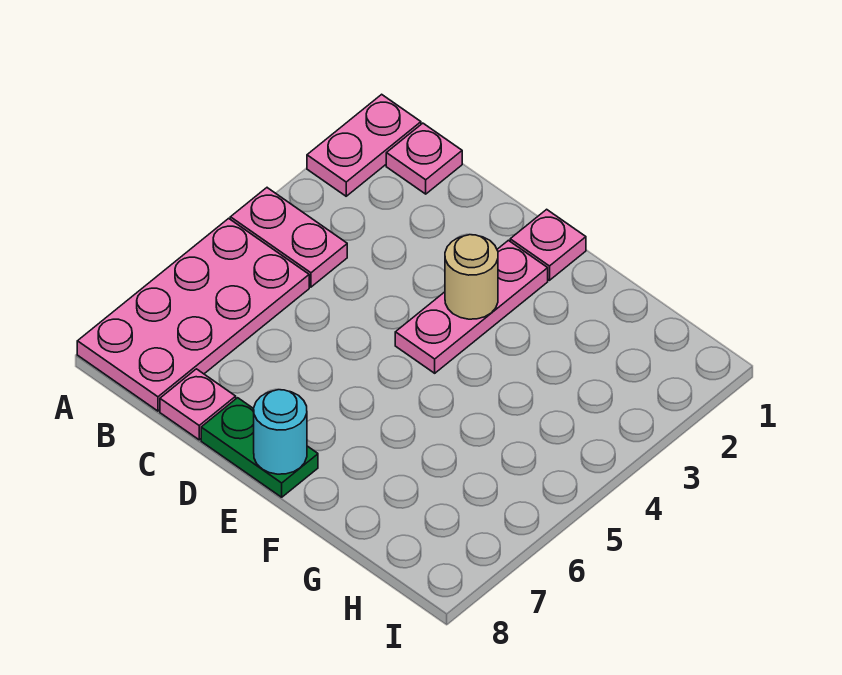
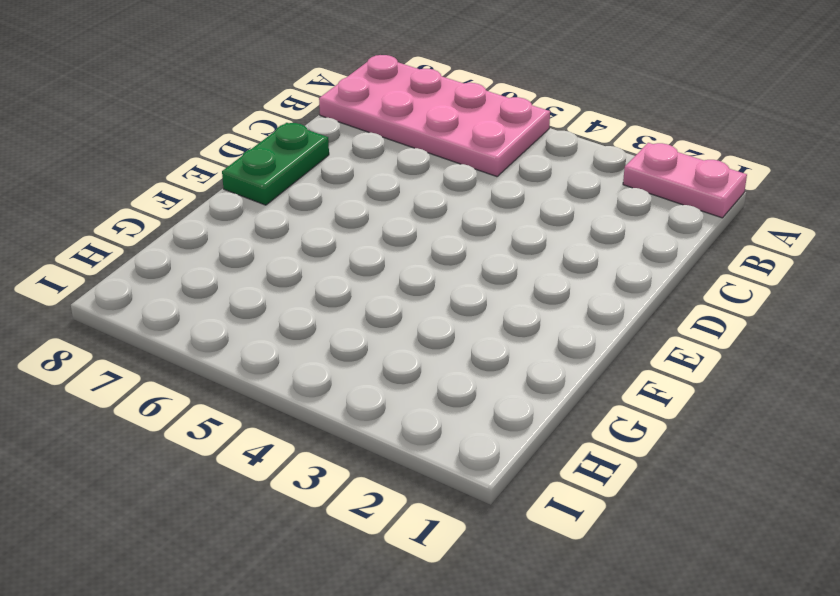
none -> pink 1x2 plate [230,188,347,287]
none -> pink 1x1 plate [386,123,462,194]

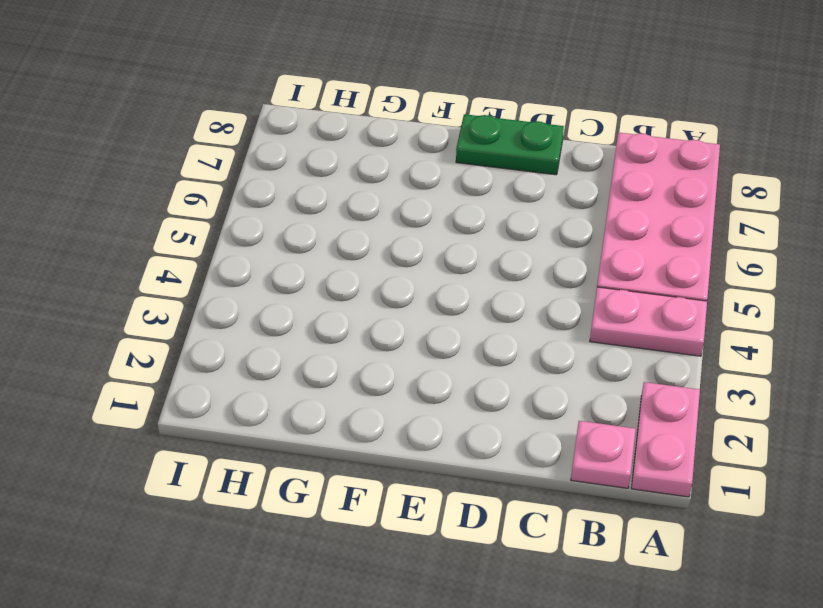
none -> pink 1x1 plate [160,369,236,440]
none -> pink 1x1 plate [510,209,586,280]

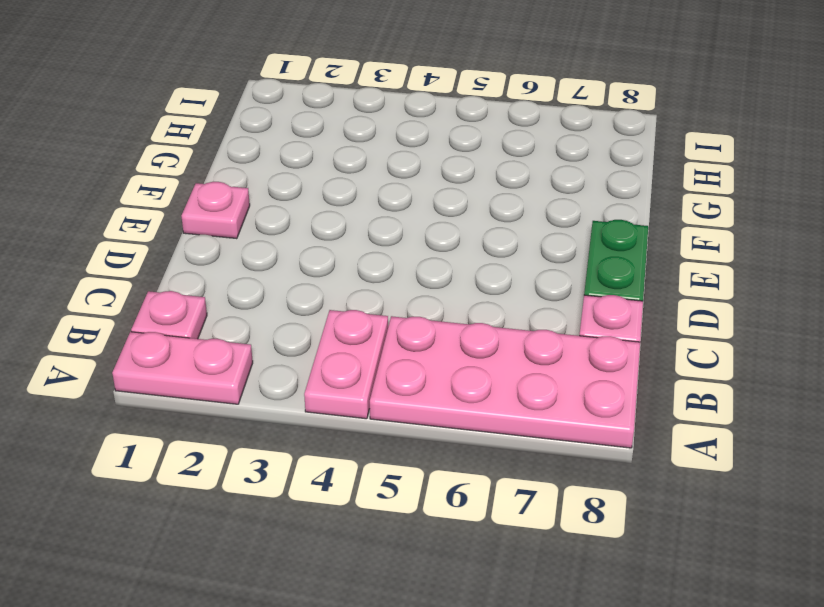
none -> pink 1x3 plate [395,240,548,373]
none -> tan 1x1 round brick [445,235,498,319]

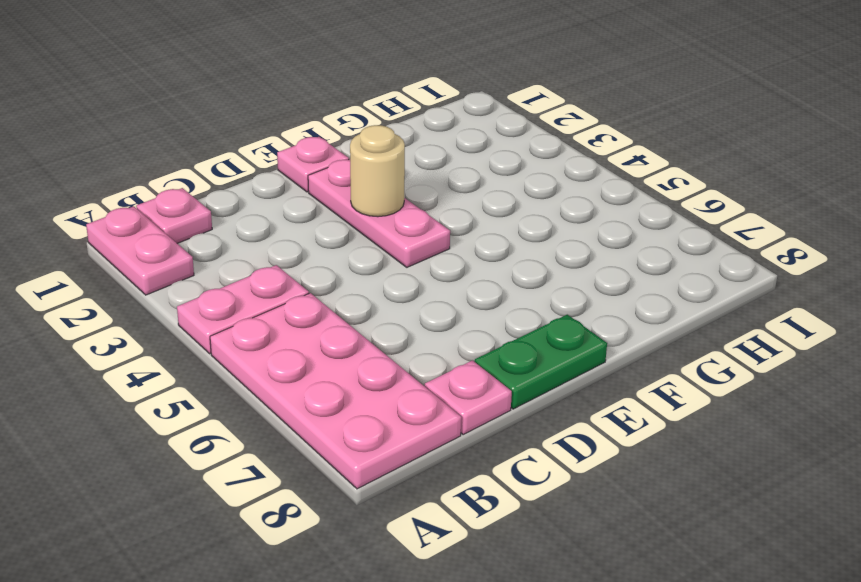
none -> cyan 1x1 round brick [254,390,307,474]

